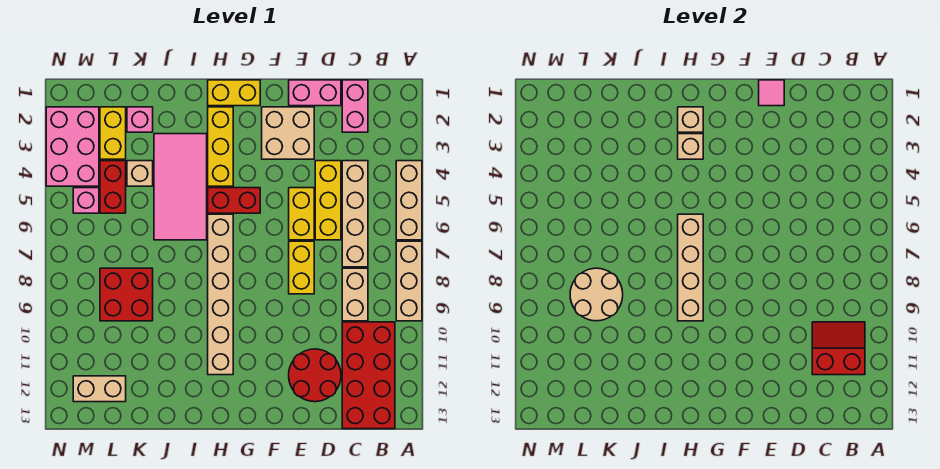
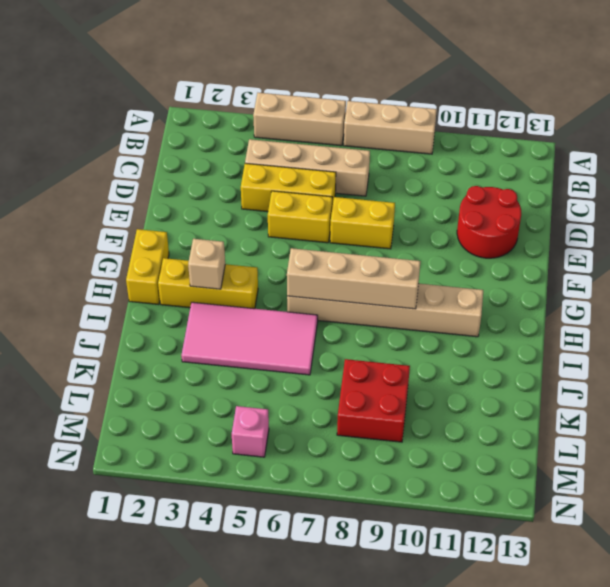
none -> red 2x4 brick [342,322,395,429]
none -> pink 1x2 brick [342,80,368,132]
none -> tan 1x2 brick [342,268,368,321]
none -> pink 1x2 brick [289,80,341,106]

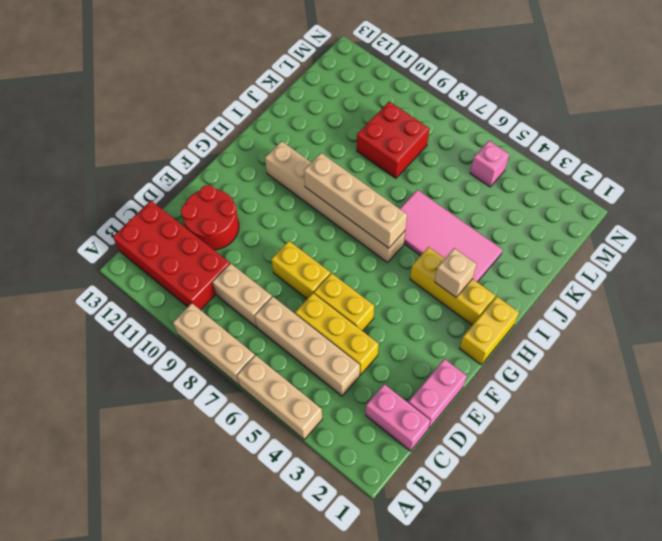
none -> tan 2x2 brick [262,107,314,159]
none -> red 1x2 brick [208,188,260,213]
none -> pink 1x1 brick [127,107,153,132]
none -> tan 1x1 brick [127,161,153,186]

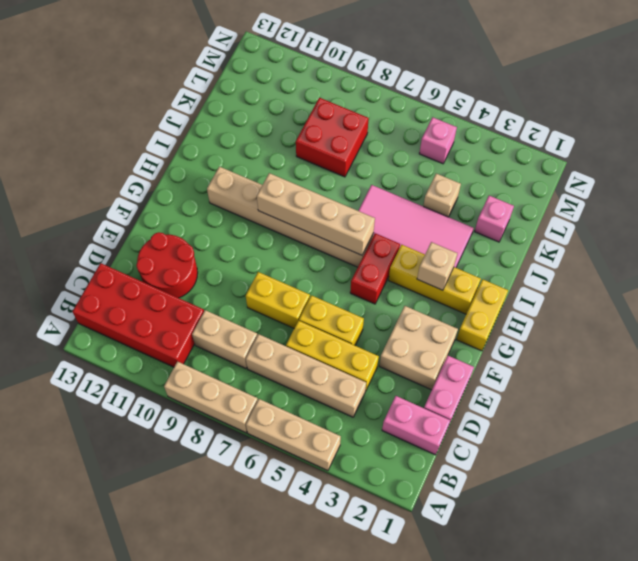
none -> yellow 1x2 brick [100,107,126,159]
none -> red 1x2 brick [100,161,126,213]
none -> tan 1x2 brick [73,376,126,402]
none -> pink 2x3 brick [46,107,99,186]

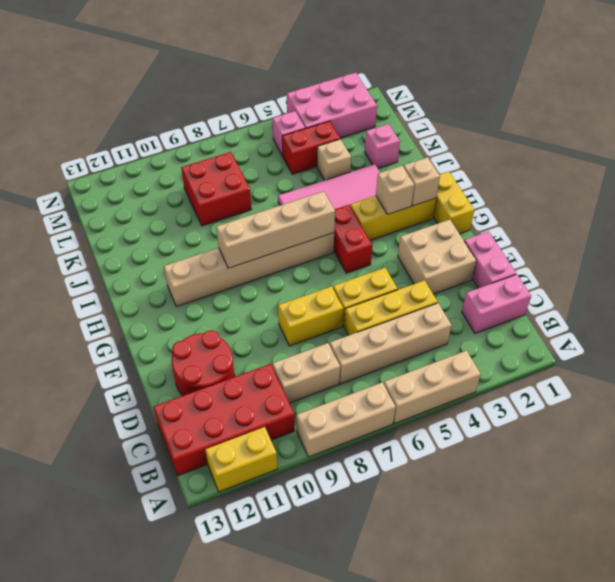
yellow 1x2 brick [205,427,277,492] -> yellow 1x2 brick moved to [100,107,126,159]
none -> tan 1x2 brick [73,376,126,402]
none -> red 2x2 slope [812,322,865,375]
none -> pink 1x1 tile [759,80,784,106]
none -> tan 2x2 round brick [570,268,623,321]

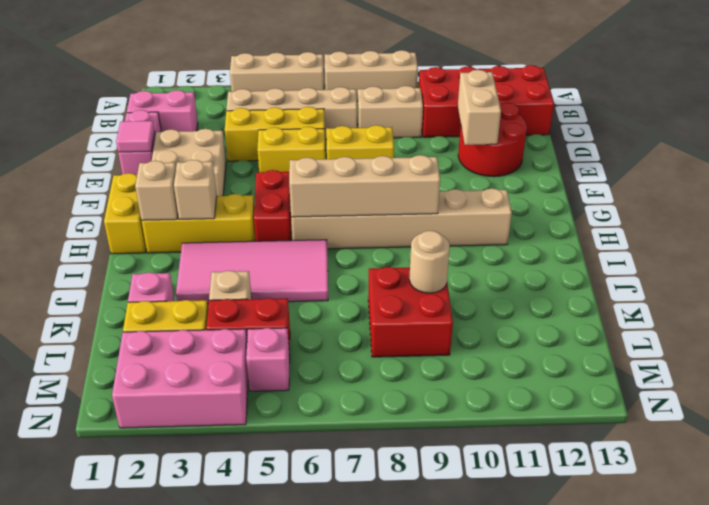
tan 1x2 brick [458,70,501,145] -> tan 1x2 brick moved to [73,376,126,402]
tan 1x1 round brick [409,231,450,293] -> tan 2x2 round brick [570,268,623,321]
none -> red 2x2 slope [812,322,865,375]

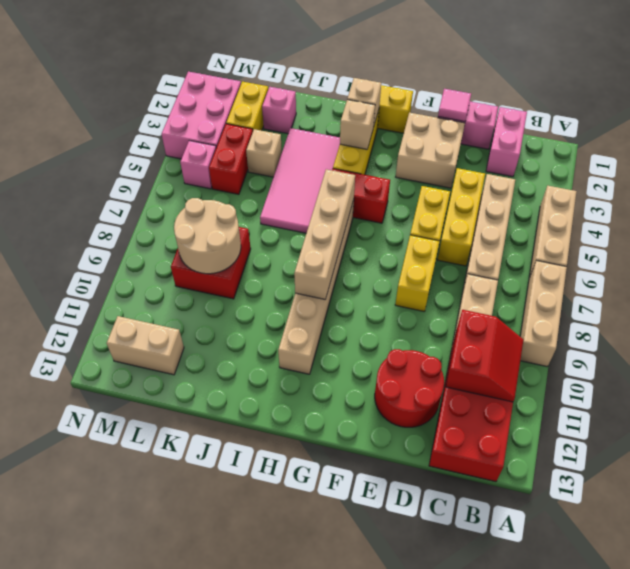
red 2x2 slope [446,310,523,402] -> red 2x2 slope turned to [812,322,865,375]

